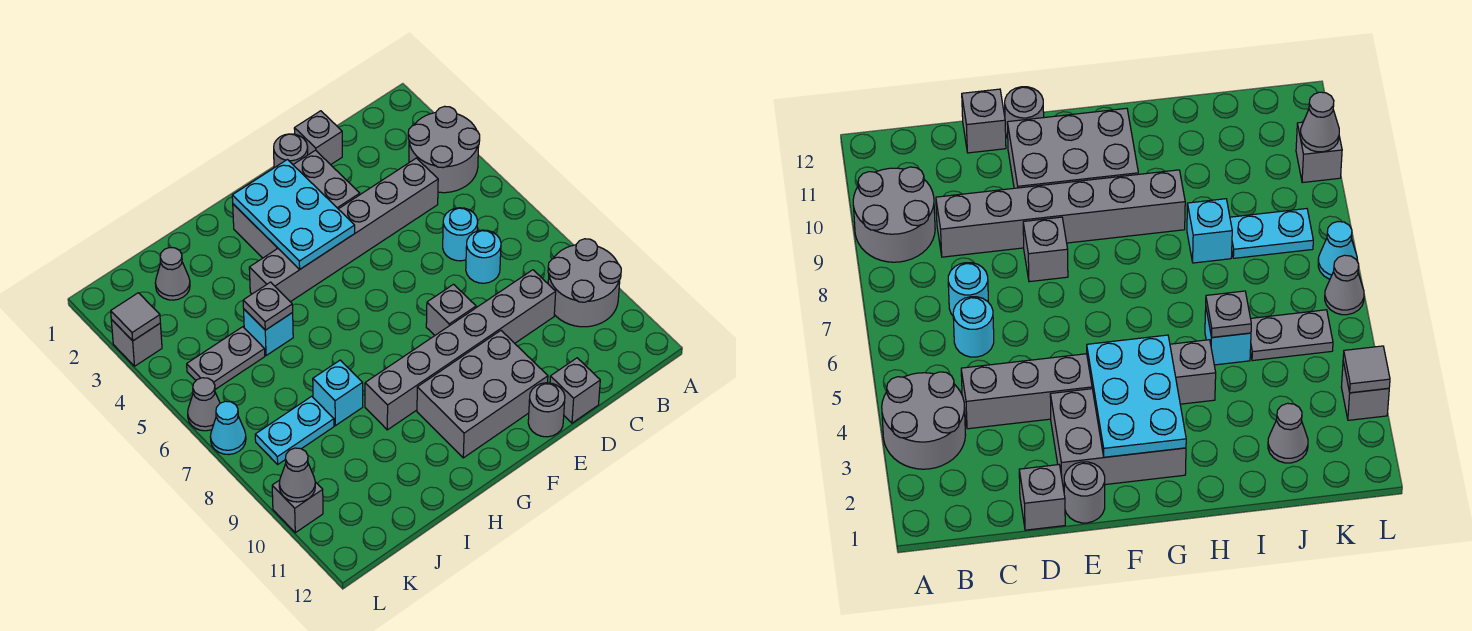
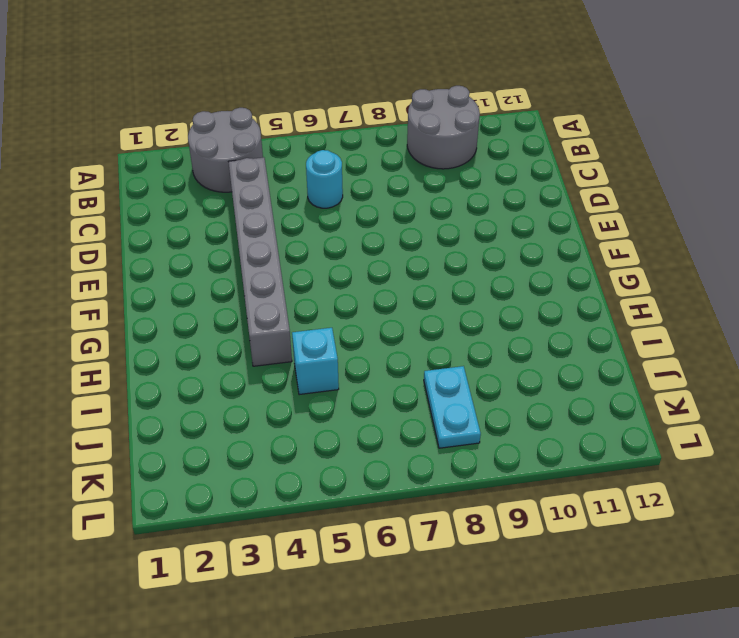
none -> cyan 1x1 round brick [466,230,501,283]
none -> grey 1x6 brick [365,270,556,430]
none -> grey 1x1 brick [294,111,342,165]

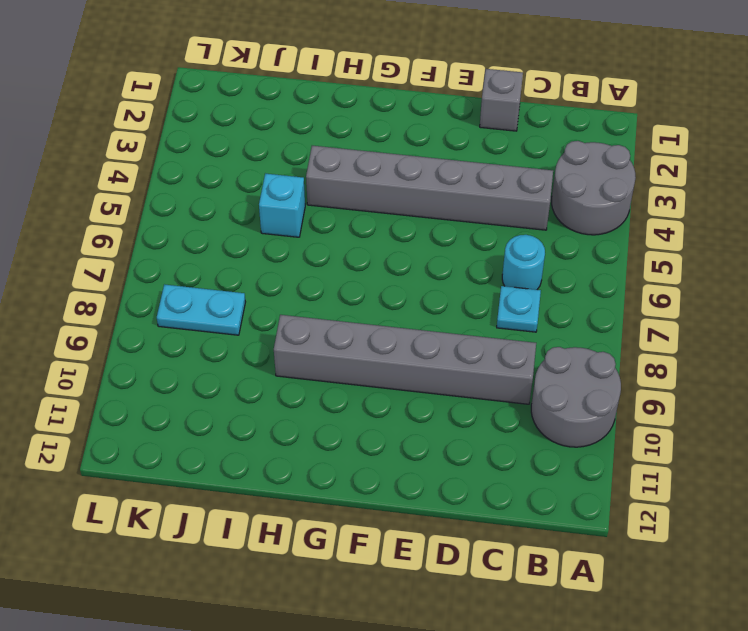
cyan 1x1 plate [497,286,541,332] -> cyan 1x1 round brick [466,230,501,283]
none -> grey 1x1 brick [550,358,600,423]
none -> grey 1x1 round brick [274,134,308,168]
none -> grey 2x3 brick [233,150,360,258]

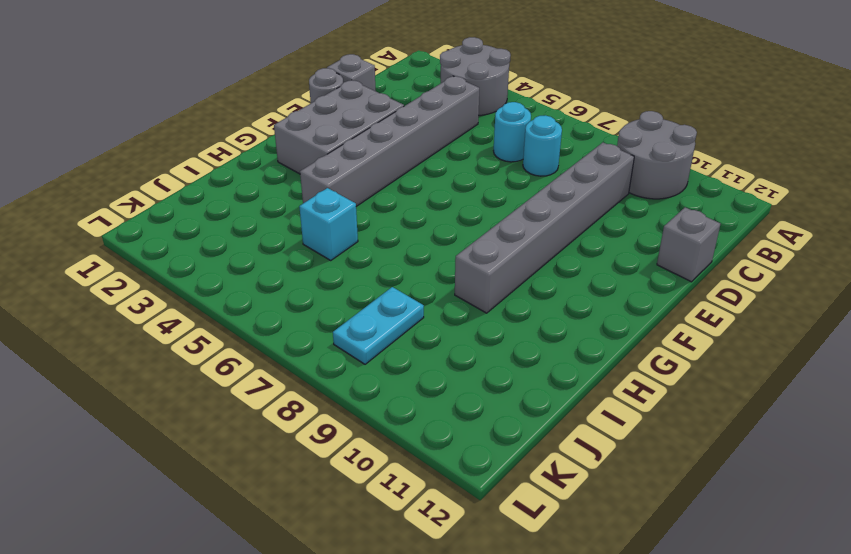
none -> grey 1x1 brick [426,284,476,335]
none -> grey 2x3 brick [417,331,548,458]
none -> grey 1x1 round brick [528,383,565,437]

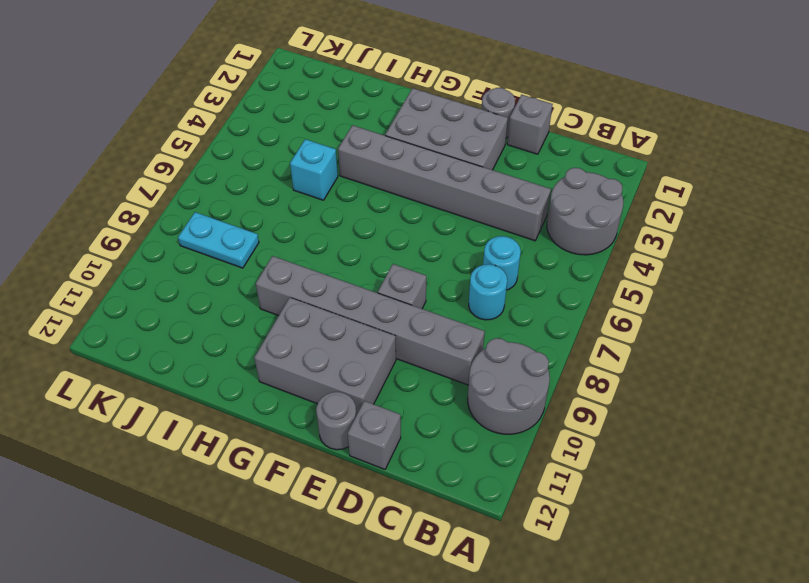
none -> cyan 1x1 brick [313,360,363,426]
none -> grey 1x1 cone [155,248,190,300]
none -> grey 1x2 plate [187,327,265,389]

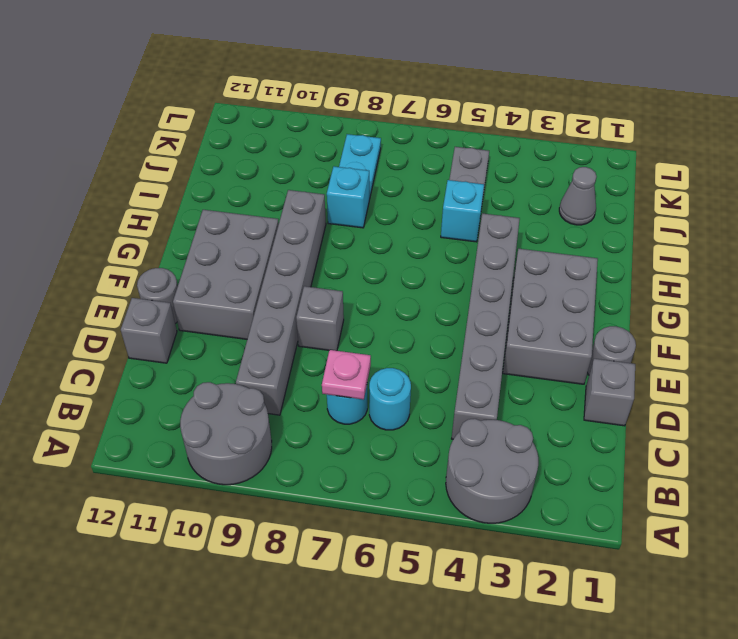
pink 1x1 plate [322,350,371,399] -> none
none -> grey 1x1 brick [111,319,162,366]
none -> grey 1x1 cone [188,378,220,431]
none -> cyan 1x1 cone [210,401,246,455]

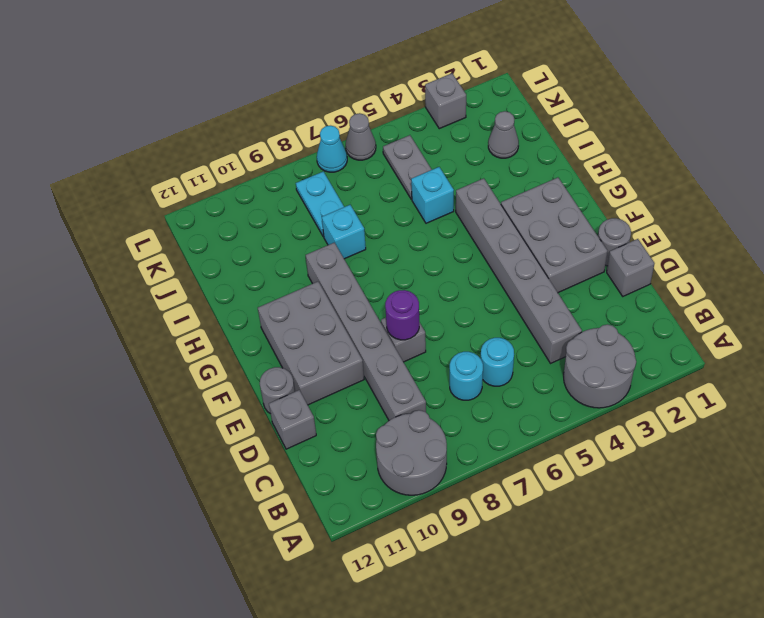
purple 1x1 round brick [385,290,419,340] -> none
none -> grey 1x1 brick [272,480,323,533]
none -> cyan 2x3 plate [232,160,355,270]
none -> grey 1x1 plate [243,282,293,330]

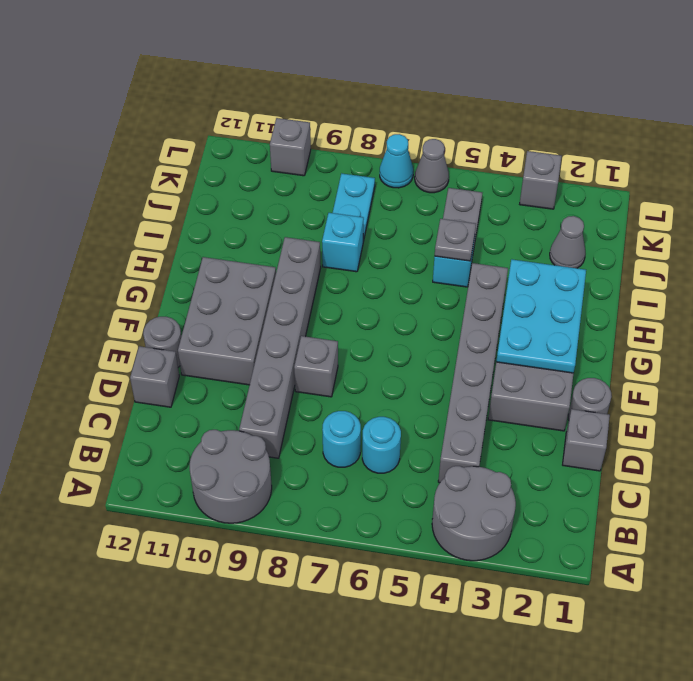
cyan 2x3 plate [496,259,586,373] -> cyan 2x3 plate turned to [232,160,355,270]
none -> grey 1x1 tile [111,293,160,341]
none -> grey 1x1 cone [279,448,315,502]

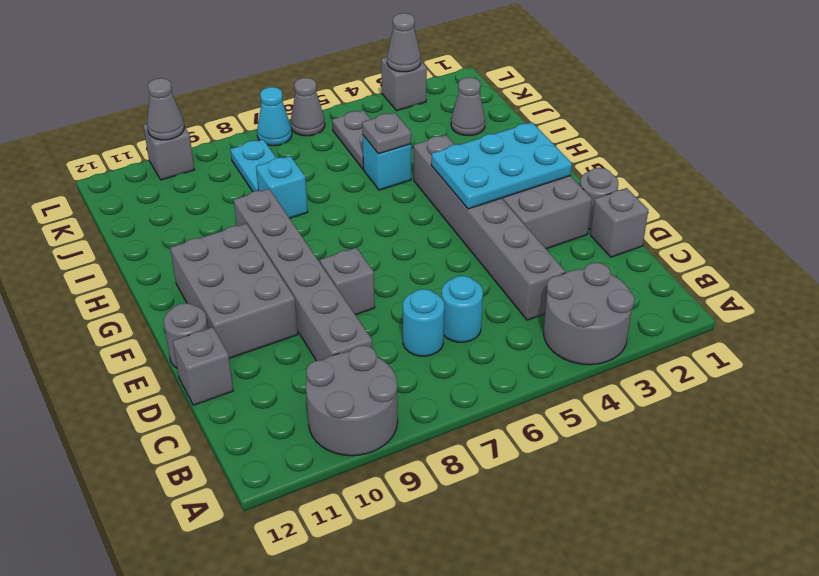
grey 1x1 cone [387,13,421,72] -> grey 1x1 tile [111,293,160,341]

